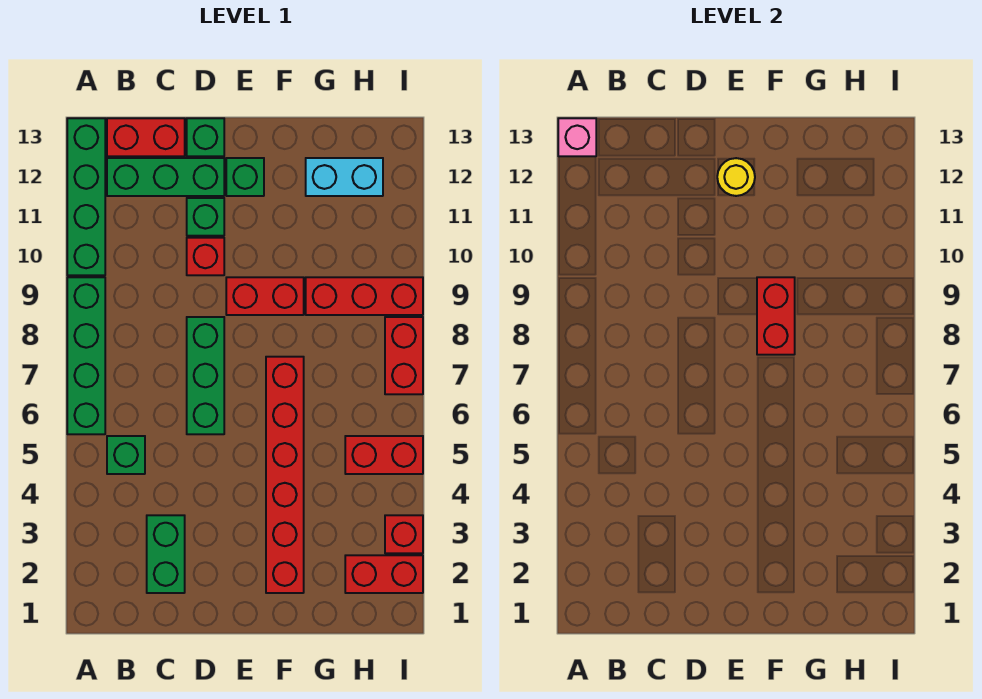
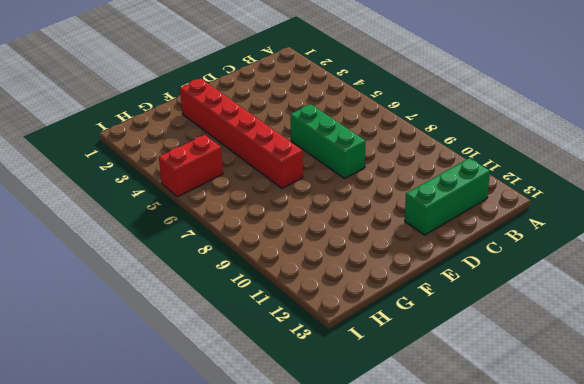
none -> green 1x4 brick [67,277,105,434]
none -> green 1x4 brick [67,118,105,275]
none -> green 1x1 brick [107,436,145,474]

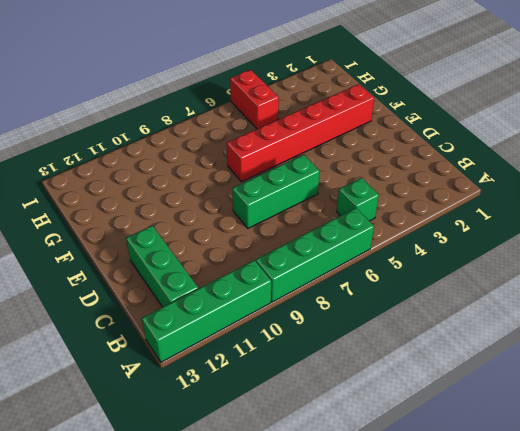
none -> red 1x2 brick [107,118,185,156]
none -> green 1x2 brick [147,515,185,593]
none -> red 1x1 brick [187,238,224,275]

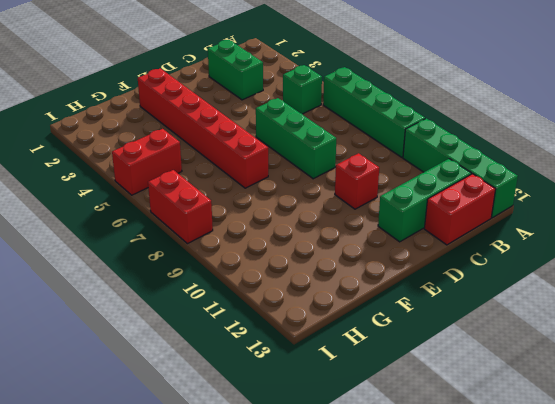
none -> green 1x1 brick [187,198,224,236]
none -> green 1x1 brick [187,118,224,156]
none -> red 1x2 brick [226,277,304,315]

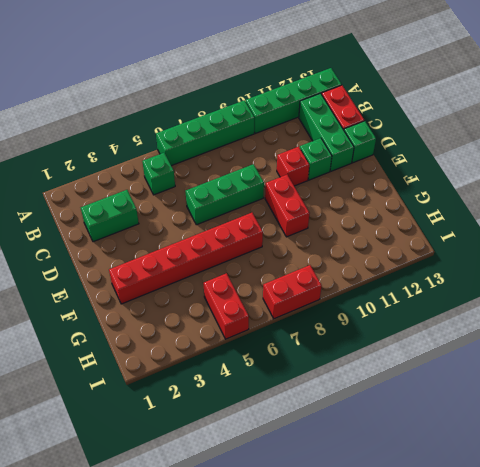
none -> green 1x1 brick [226,158,264,196]
none -> red 1x3 brick [306,277,423,315]
none -> cyan 1x2 brick [306,158,383,196]

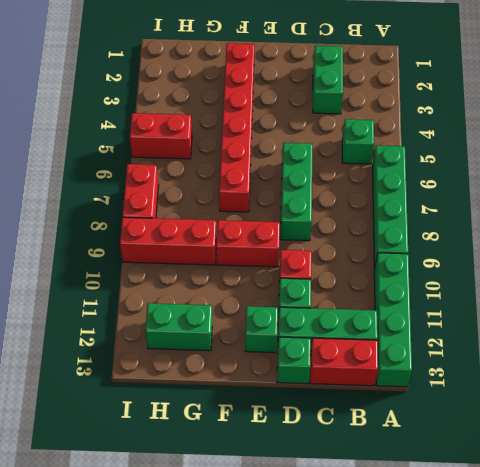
green 1x2 brick [145,303,212,351] -> cyan 1x2 brick [306,158,383,196]
none -> red 1x2 brick [345,555,423,593]
none -> red 1x1 brick [385,515,423,553]
none -> pink 1x1 brick [558,118,596,156]

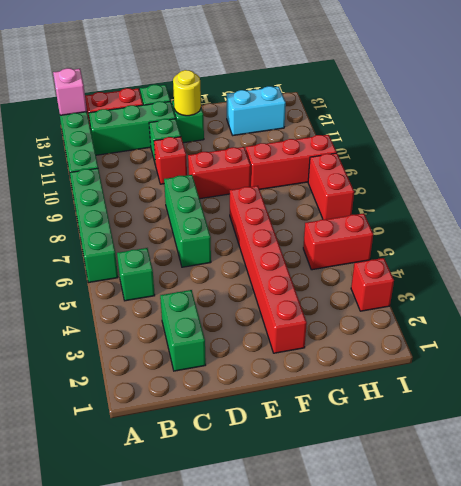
none -> red 1x2 brick [345,555,423,593]
none -> red 1x2 brick [757,277,795,355]

